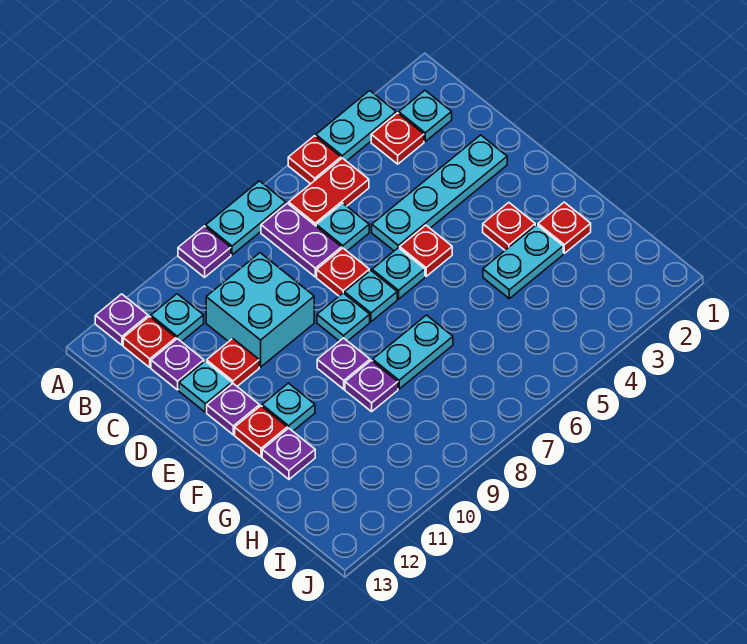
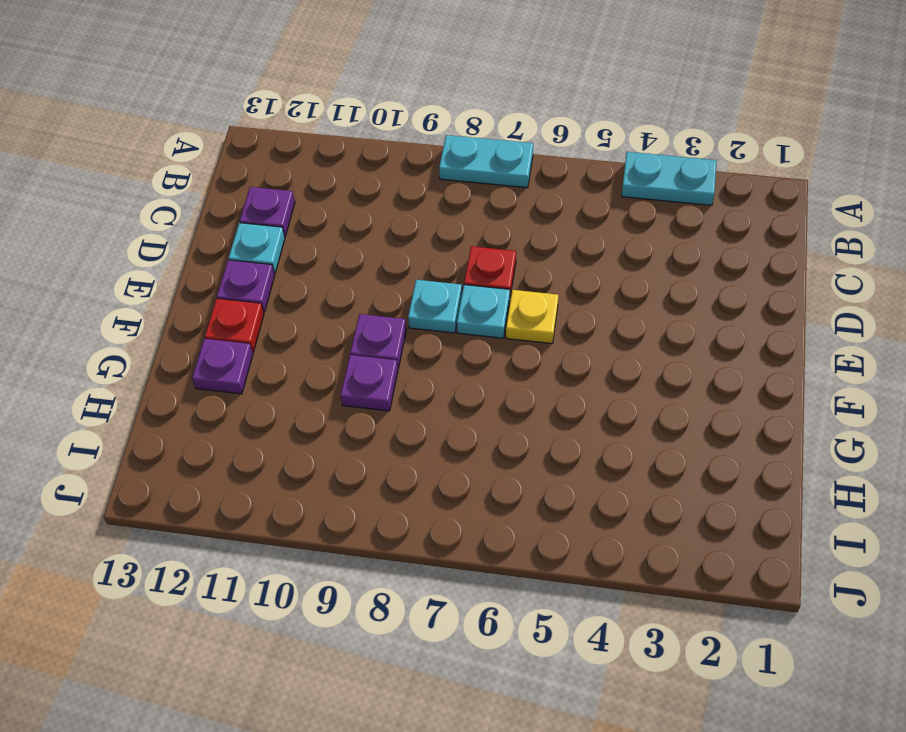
yellow 1x1 plate [506,290,558,344] -> cyan 1x1 plate [372,248,425,299]
none -> red 1x1 plate [288,136,341,184]
none -> purple 1x1 plate [178,226,231,277]
none -> purple 1x1 plate [95,294,148,345]
none -> cyan 1x1 plate [399,91,452,141]

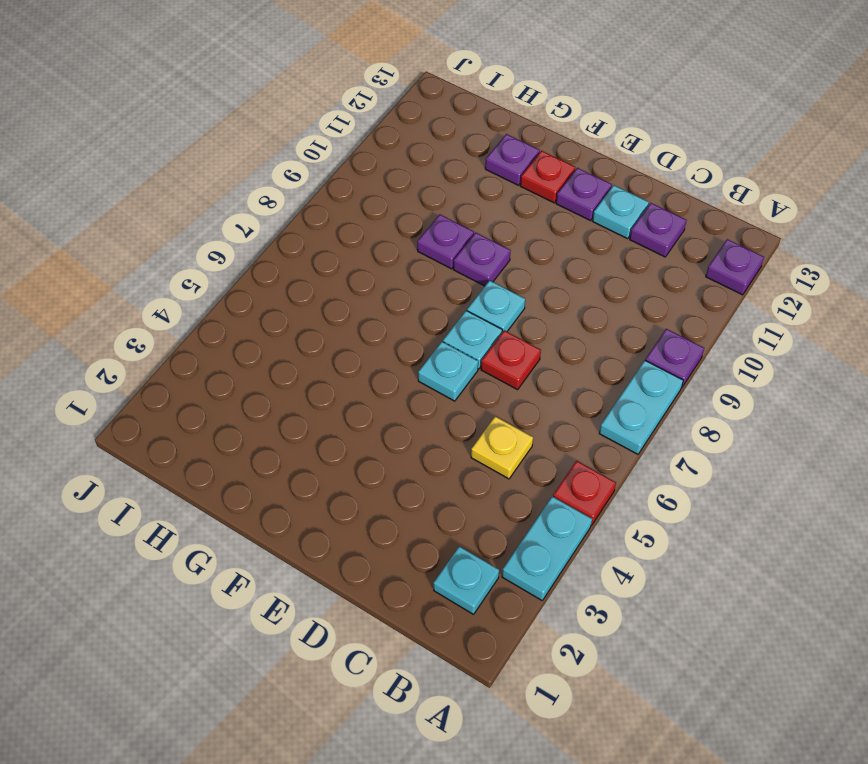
yellow 1x1 plate [471,416,533,479] -> none
none -> red 1x1 plate [371,113,424,164]
none -> red 1x2 plate [289,158,369,226]
none -> purple 1x2 plate [261,203,342,277]
none -> cyan 1x1 plate [151,294,204,342]

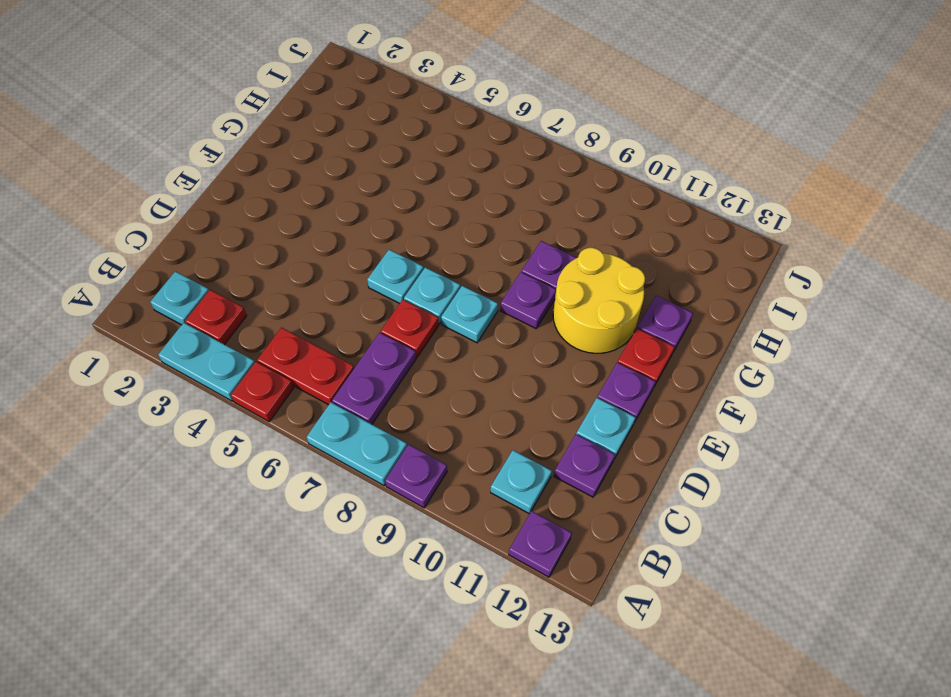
yellow 2x2 round brick [553,248,645,353] -> cyan 1x1 plate [262,383,315,431]
none -> red 1x1 plate [123,316,176,367]
none -> cyan 1x1 plate [316,203,369,251]
none -> cyan 2x2 brick [206,253,314,367]
none -> cyan 1x4 plate [372,135,507,251]

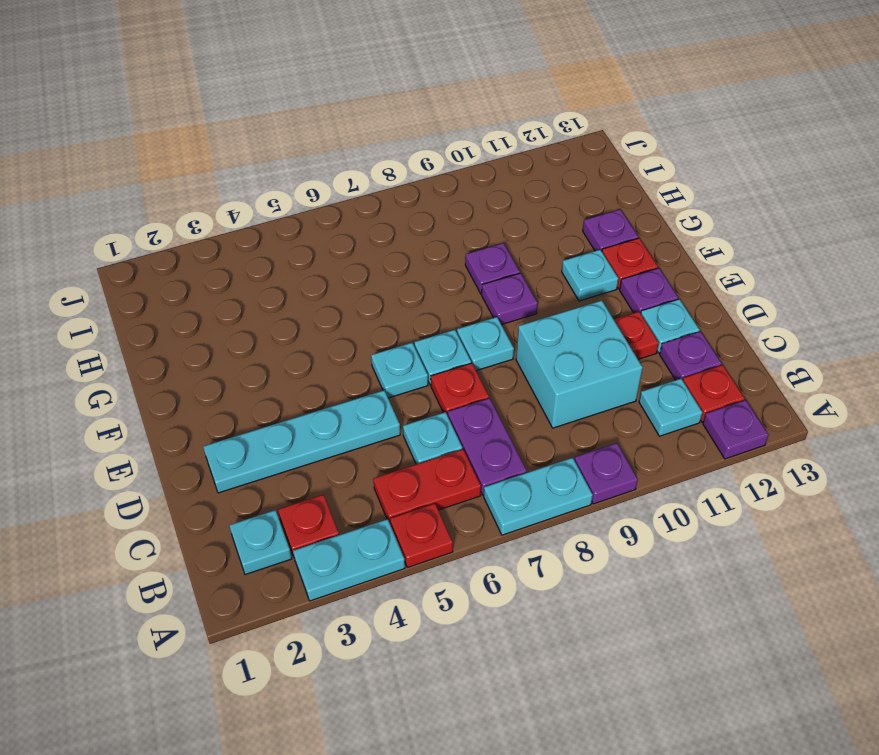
none -> red 1x1 plate [400,225,452,276]
none -> red 1x1 plate [483,203,535,250]
none -> red 1x1 plate [538,202,591,253]
none -> cyan 1x2 plate [483,225,563,299]

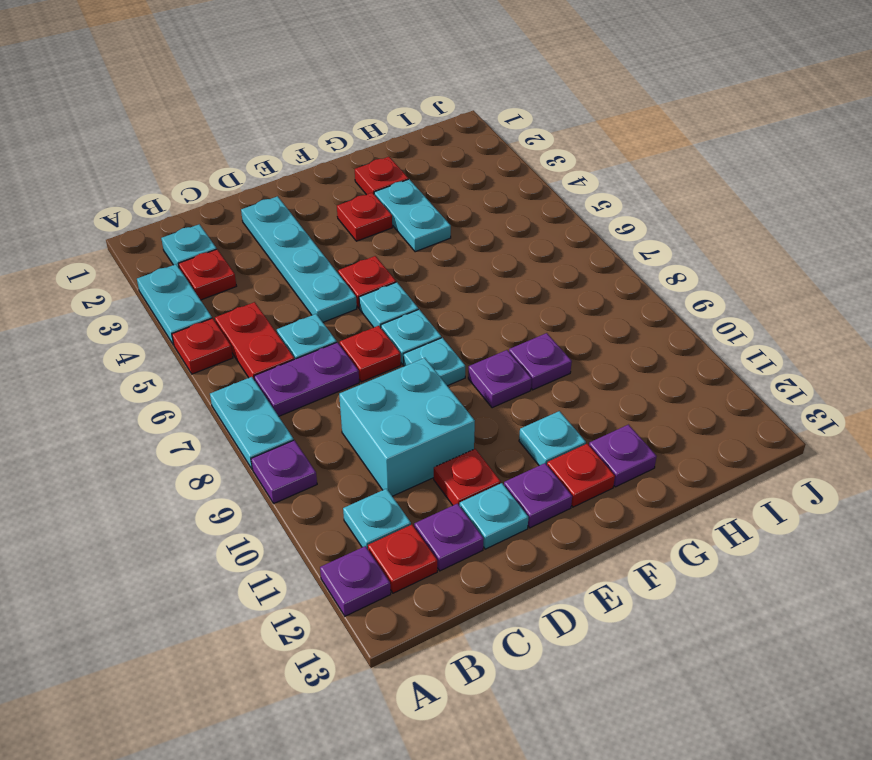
none -> cyan 1x2 plate [373,315,453,389]

